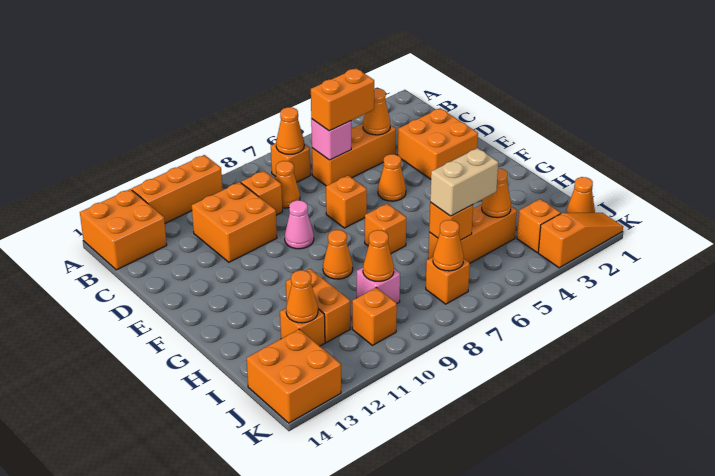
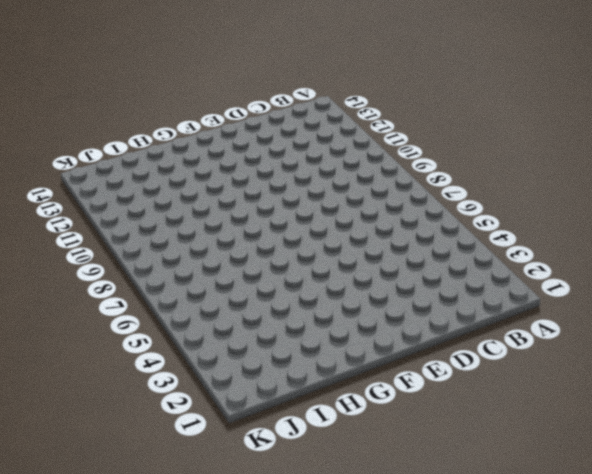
none -> orange 1x3 brick [132,155,223,223]
none -> orange 2x2 brick [80,189,167,270]
none -> orange 1x1 brick [271,143,311,182]
none -> orange 1x3 brick [312,124,396,186]

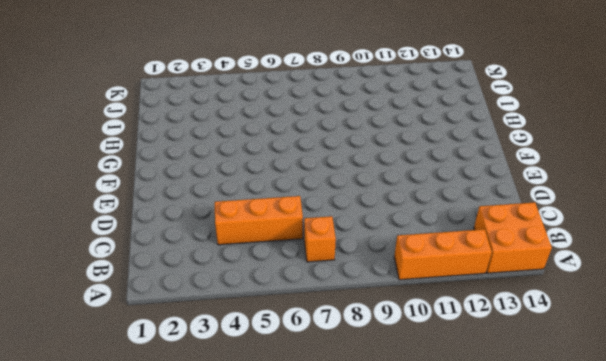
none -> orange 1x1 cone [275,161,300,208]
none -> orange 1x1 brick [241,171,282,215]
none -> orange 2x2 brick [192,182,277,262]
none -> orange 2x2 brick [398,108,478,179]

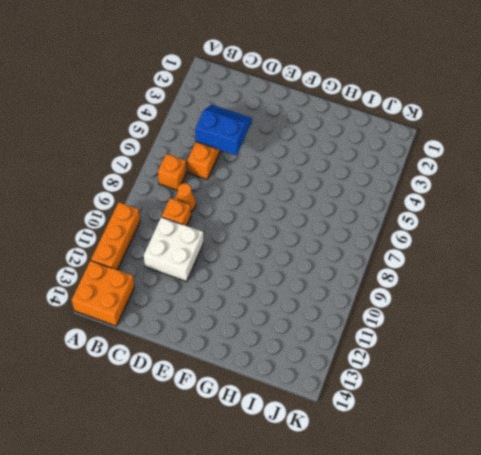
blue 2x2 slope [195,105,252,155] -> orange 1x1 cone [363,88,390,135]
white 2x2 brick [144,217,203,282] -> orange 2x2 brick [192,182,277,262]
none -> orange 2x2 brick [398,108,478,179]
none -> orange 1x1 cone [378,154,406,201]
none -> orange 1x1 brick [326,175,367,228]
none -> pink 1x1 cone [285,200,314,249]

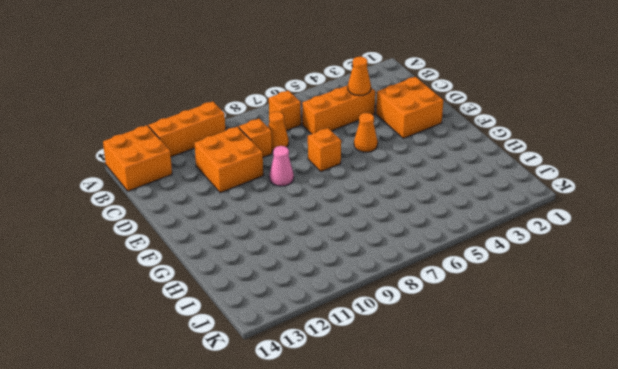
none -> orange 1x1 brick [365,204,406,254]
none -> orange 1x1 cone [323,230,353,279]
none -> orange 1x2 brick [286,269,350,343]
none -> orange 1x3 brick [428,204,517,263]

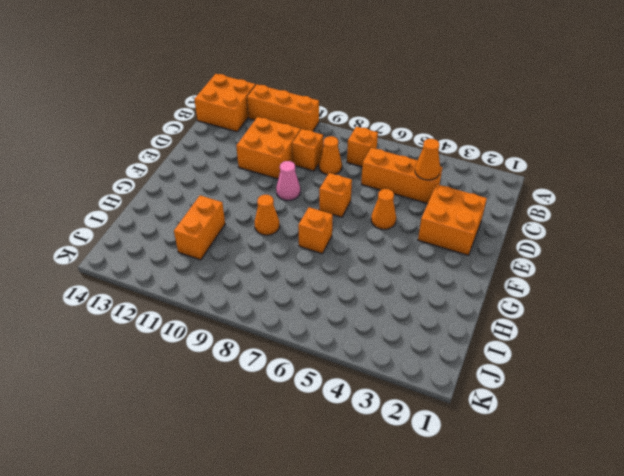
none -> orange 1x3 brick [428,204,517,263]
none -> pink 1x1 brick [357,268,400,303]
none -> orange 1x1 brick [280,308,325,346]
none -> orange 1x1 cone [566,177,595,213]

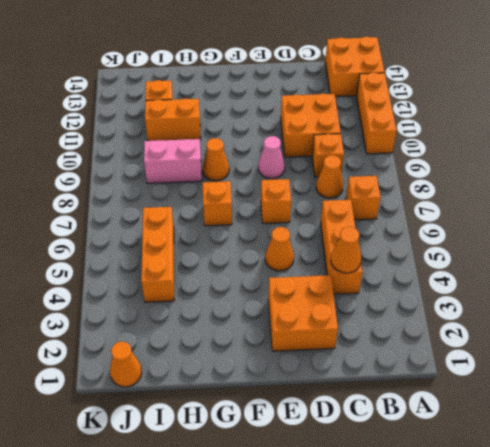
pink 1x2 brick [144,139,202,183] -> pink 1x1 brick [357,268,400,303]
none -> orange 1x1 brick [517,199,561,253]
none -> orange 1x1 brick [426,257,470,304]
none -> orange 1x1 brick [352,287,397,345]
none -> orange 2x2 brick [247,329,341,423]

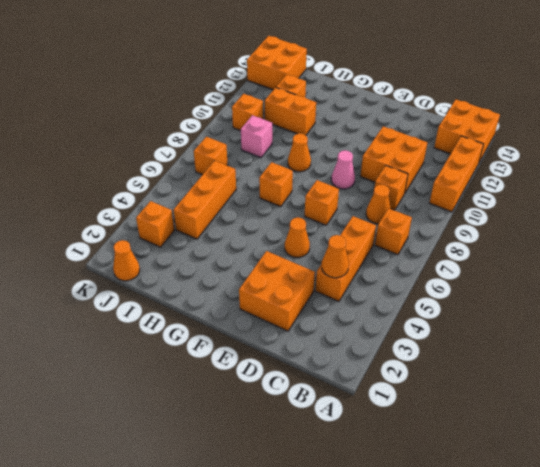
none -> orange 1x3 slope [538,213,623,268]
none -> orange 1x1 cone [276,107,304,154]
none -> pink 1x1 brick [311,119,351,160]
none -> orange 1x1 cone [482,168,511,218]

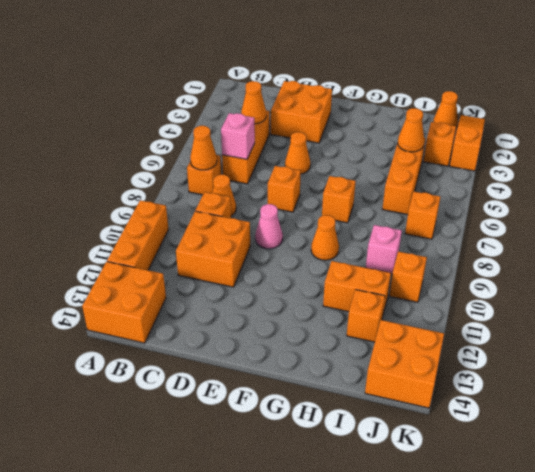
none -> orange 1x1 brick [429,202,473,240]
none -> orange 1x1 cone [363,230,394,281]
none -> orange 1x1 cone [286,270,318,323]
none -> orange 1x1 cone [433,220,464,271]

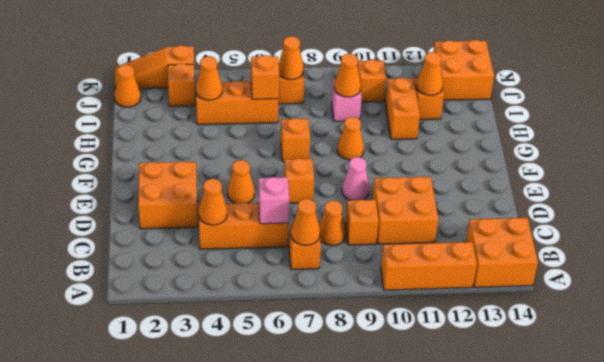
none -> orange 1x2 brick [311,68,374,131]
none -> tan 1x2 brick [430,148,498,216]

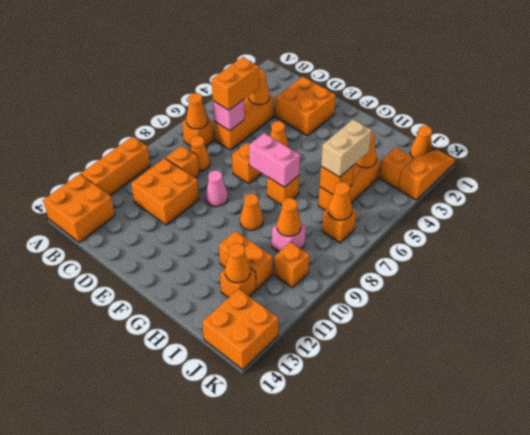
pink 1x2 brick [249,133,300,187] -> none

